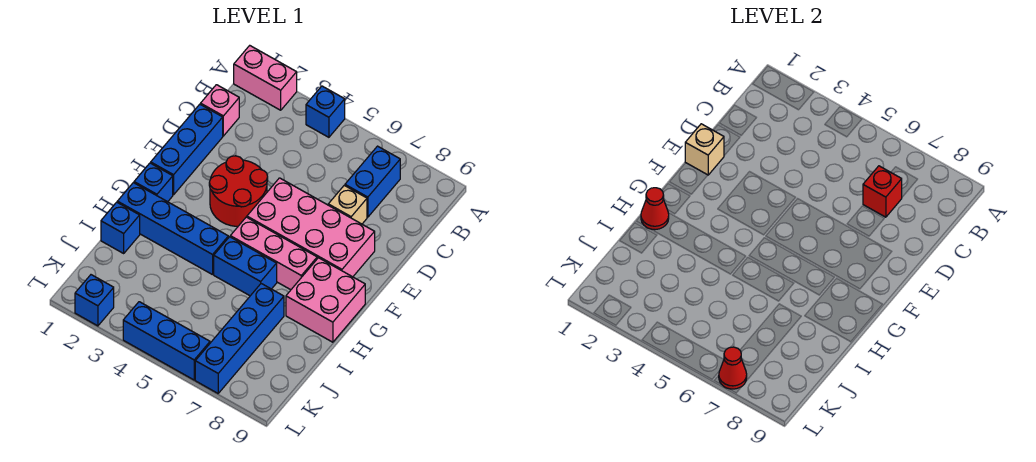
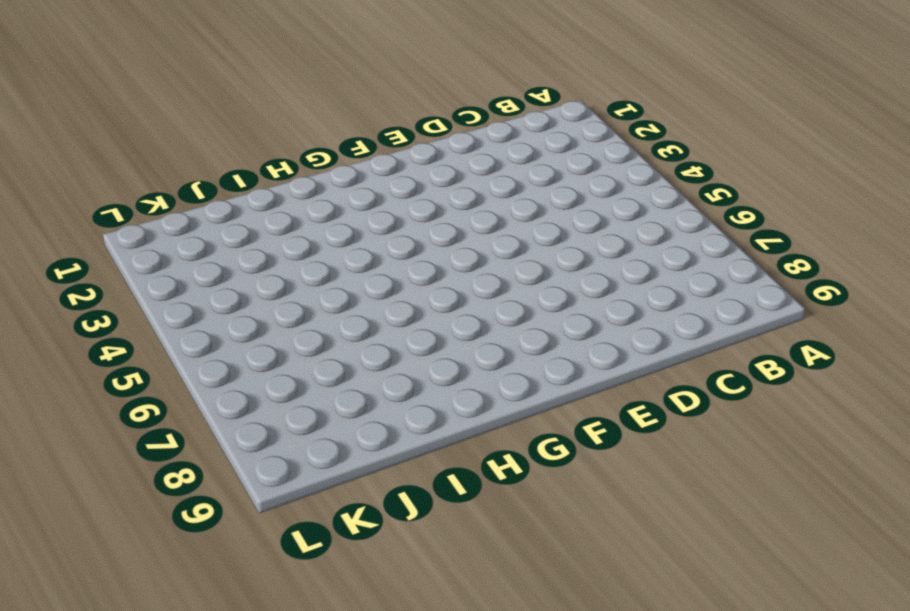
none -> pink 1x2 brick [234,46,297,110]
none -> blue 1x1 brick [306,86,345,137]
none -> blue 1x2 brick [345,146,400,217]

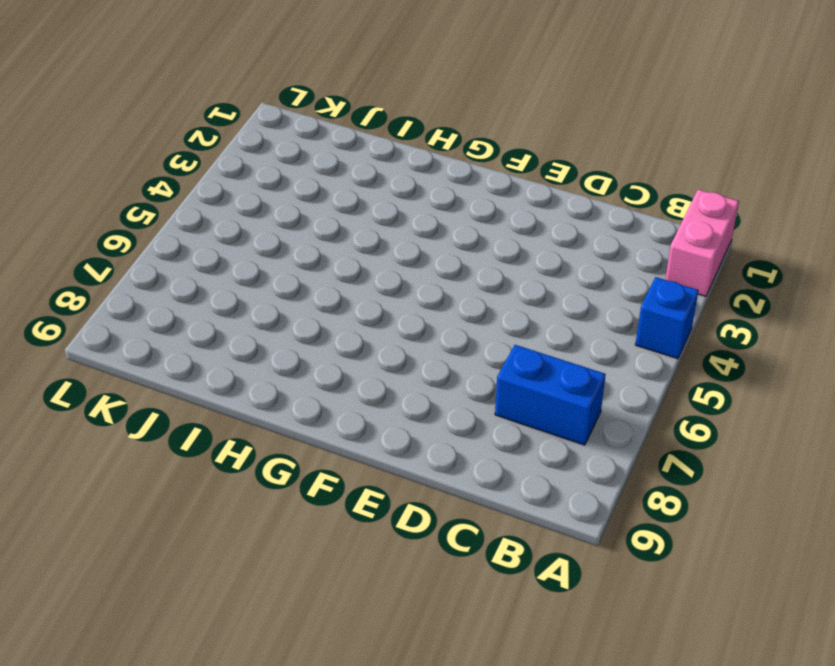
none -> pink 1x1 brick [201,85,239,136]
none -> blue 1x3 brick [151,104,223,195]
none -> tan 1x1 brick [328,185,367,224]

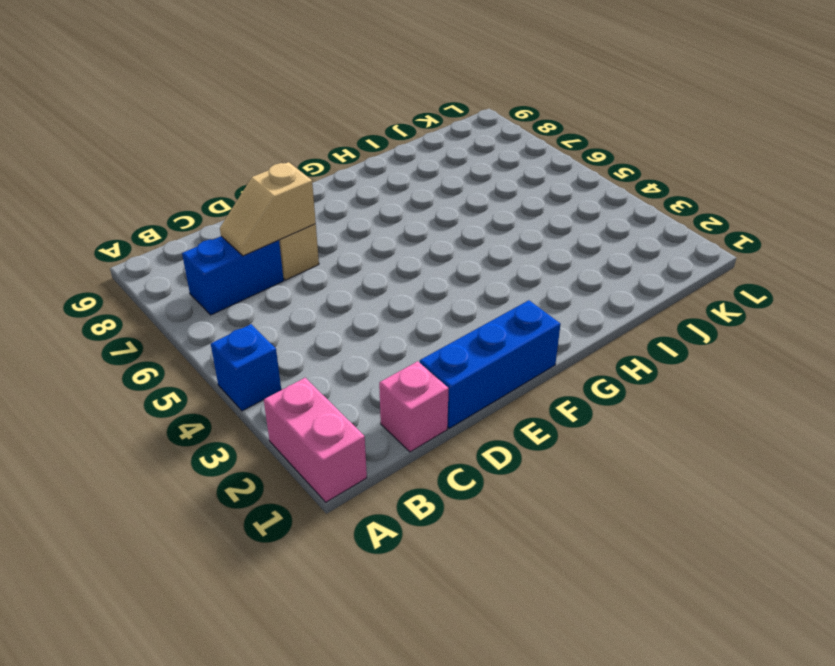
tan 1x2 slope [220,162,316,256] -> red 1x1 brick [863,166,902,217]
none -> red 2x2 round brick [209,156,268,226]
none -> pink 2x4 brick [247,178,375,277]
none -> blue 1x1 brick [134,163,173,202]

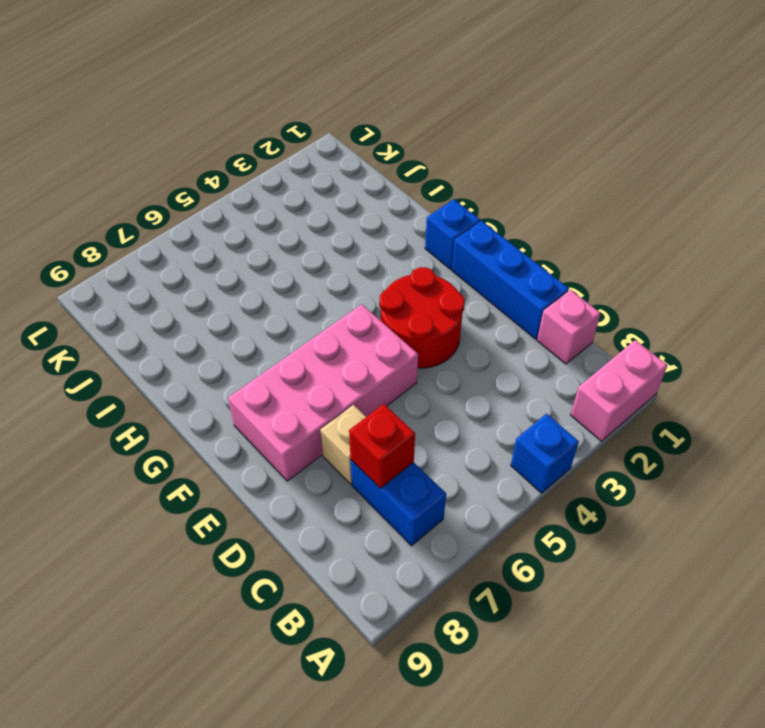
none -> pink 1x3 brick [230,217,317,290]
none -> pink 2x2 brick [286,258,365,342]
none -> blue 1x4 brick [117,183,228,275]

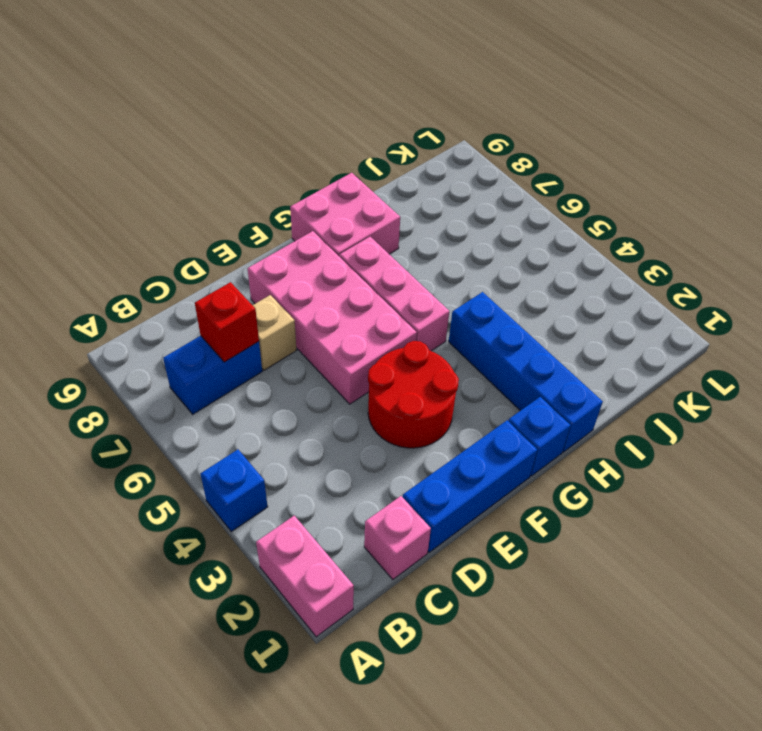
none -> blue 1x2 brick [214,237,277,296]
none -> blue 1x1 brick [101,202,140,253]
none -> blue 1x4 brick [195,284,284,393]

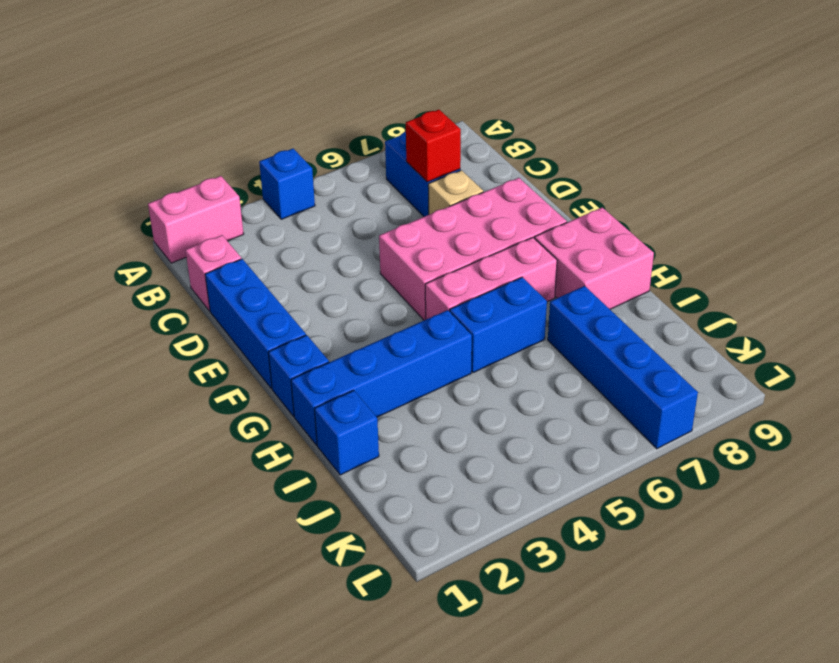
none -> red 2x2 round brick [209,156,268,226]
none -> blue 1x1 brick [75,275,114,326]
none -> blue 1x3 brick [123,302,210,380]

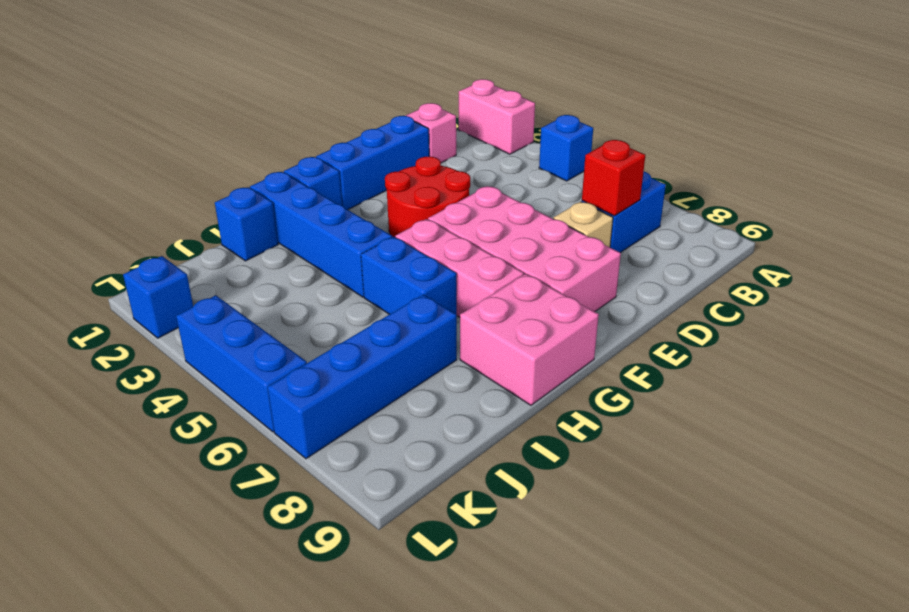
none -> tan 1x1 brick [685,124,724,175]
none -> red 1x1 cone [641,188,669,230]
none -> red 1x1 cone [719,347,747,389]

